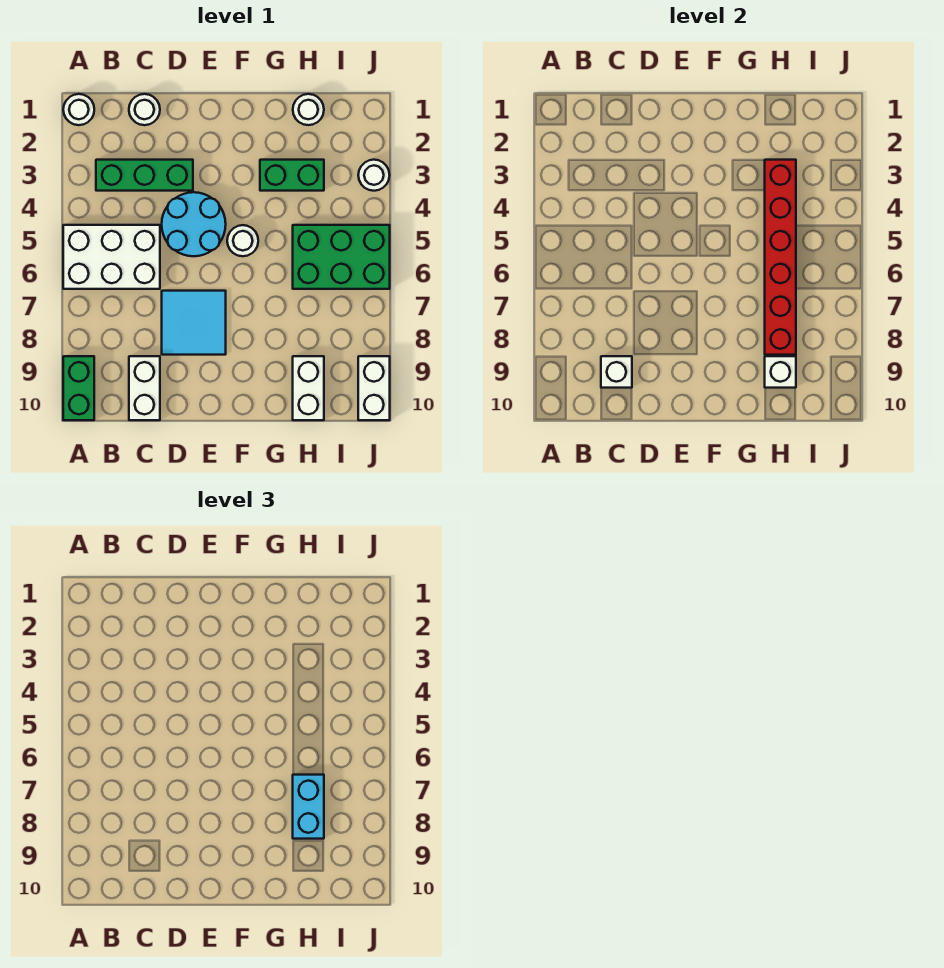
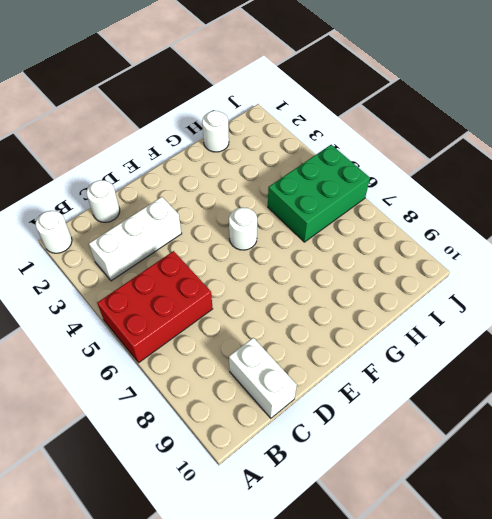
red 2x3 brick [97,251,213,363] -> white 2x3 brick [63,225,160,289]
white 1x3 brick [89,197,182,281] -> green 1x3 brick [96,160,193,191]
none -> green 1x2 brick [63,356,94,420]
none -> cyan 2x2 round brick [162,192,226,256]
none -> cyan 2x2 tile [162,291,226,355]

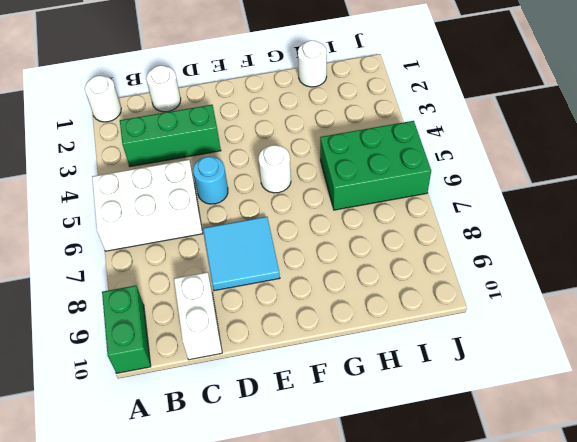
cyan 1x1 round brick [193,156,228,204] -> cyan 2x2 round brick [162,192,226,256]
none -> green 1x2 brick [260,160,324,191]
none -> white 1x2 brick [293,356,324,420]
none -> white 1x1 round brick [358,160,390,191]

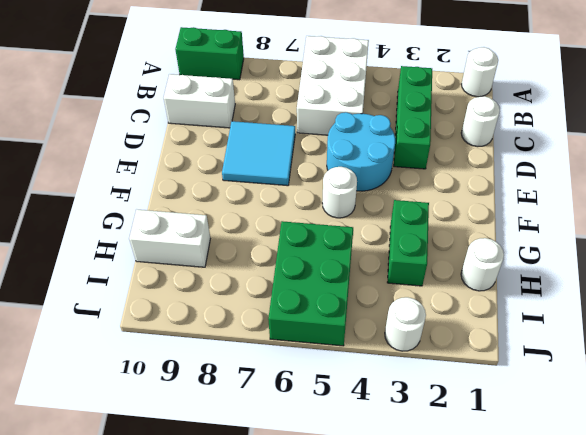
none -> white 1x2 brick [358,356,390,420]
none -> white 1x1 brick [601,356,632,388]
none -> red 1x6 brick [765,160,796,355]

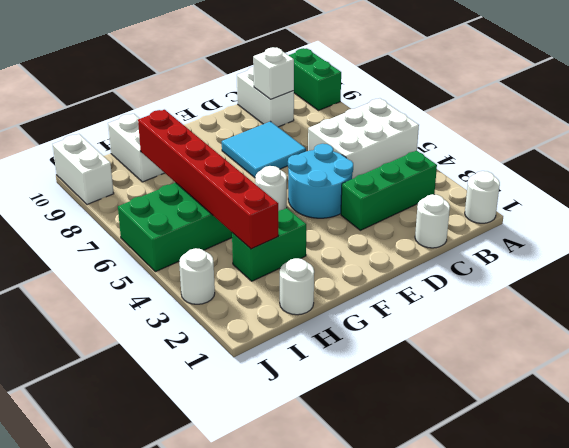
none -> white 1x1 brick [765,356,796,388]
none -> cyan 1x2 brick [293,775,324,839]

